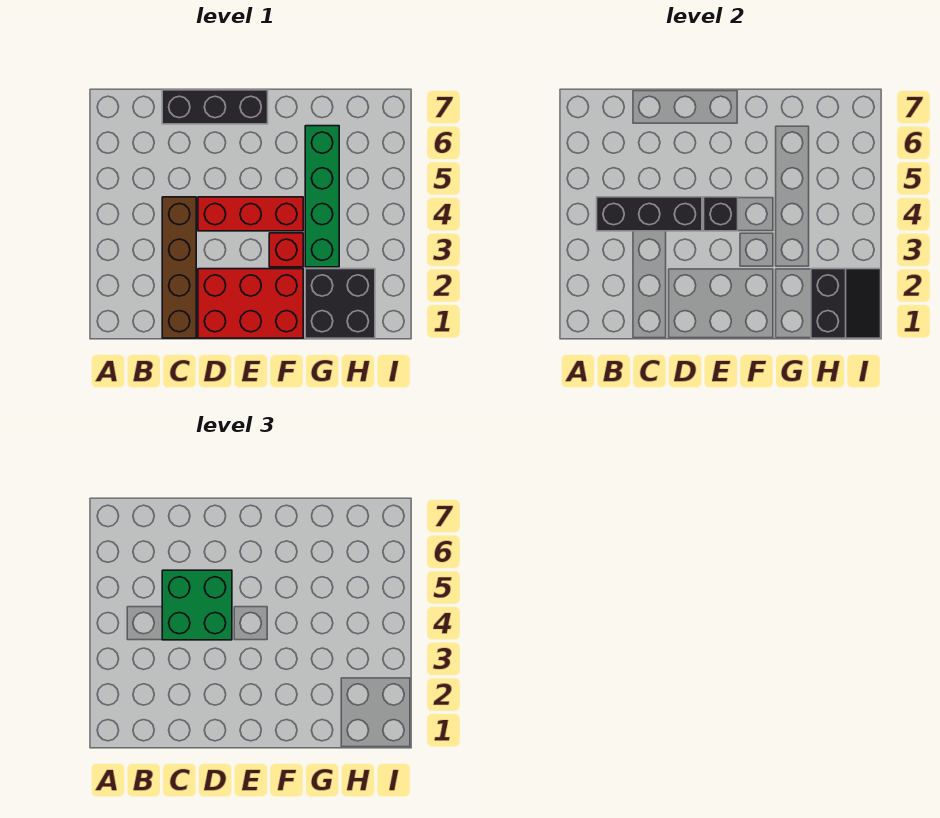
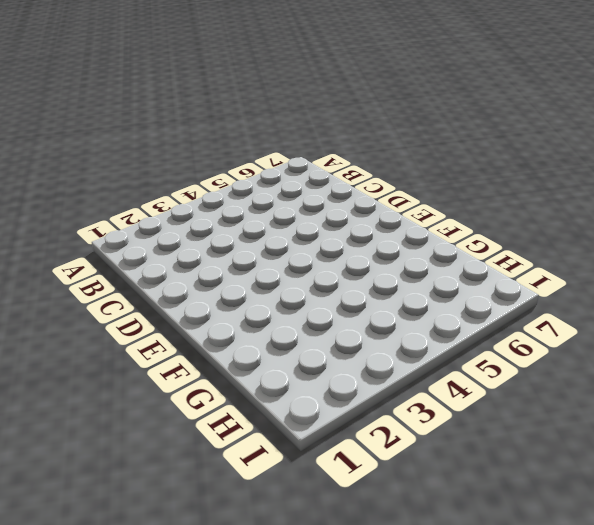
none -> brown 1x4 brick [162,197,196,338]
none -> black 1x3 brick [162,90,268,124]

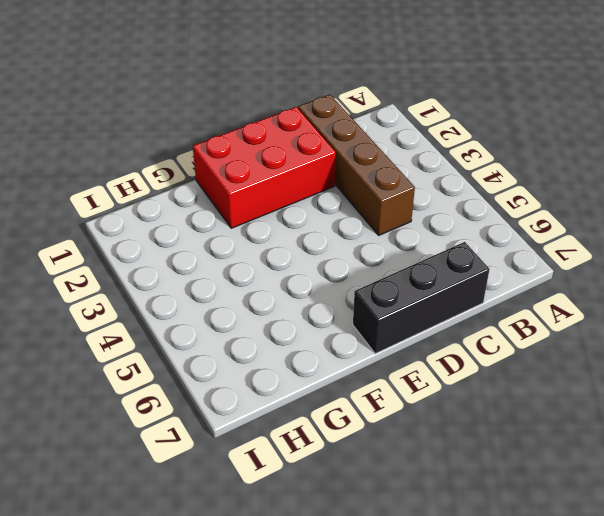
none -> red 1x3 brick [198,197,303,231]
none -> red 1x1 brick [269,233,303,267]

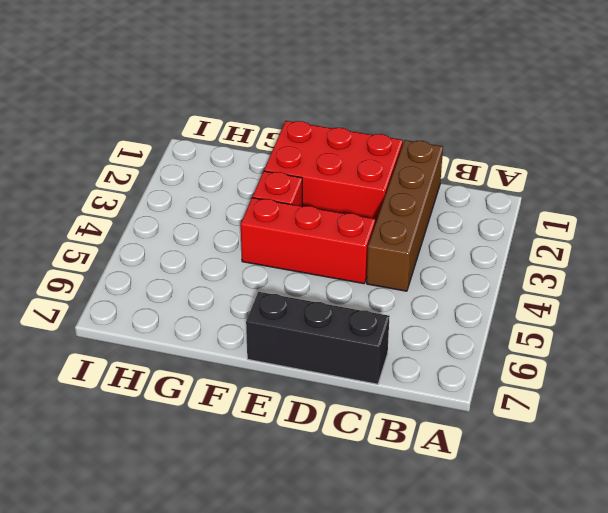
none -> black 2x2 brick [305,269,375,338]
none -> green 1x4 brick [305,126,339,267]

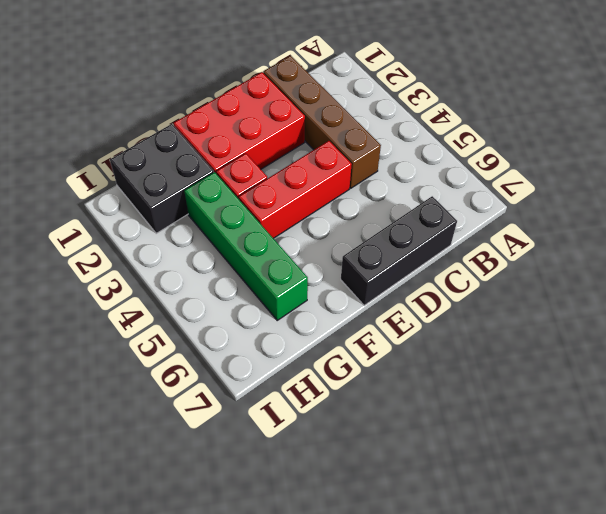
none -> black 1x3 brick [597,197,702,231]
none -> black 1x1 brick [704,197,738,231]

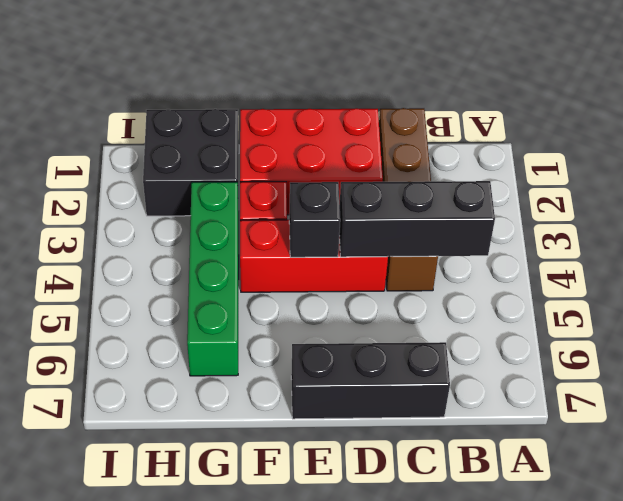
none -> black 2x2 slope [811,269,881,338]
none -> green 2x2 brick [162,570,232,640]

